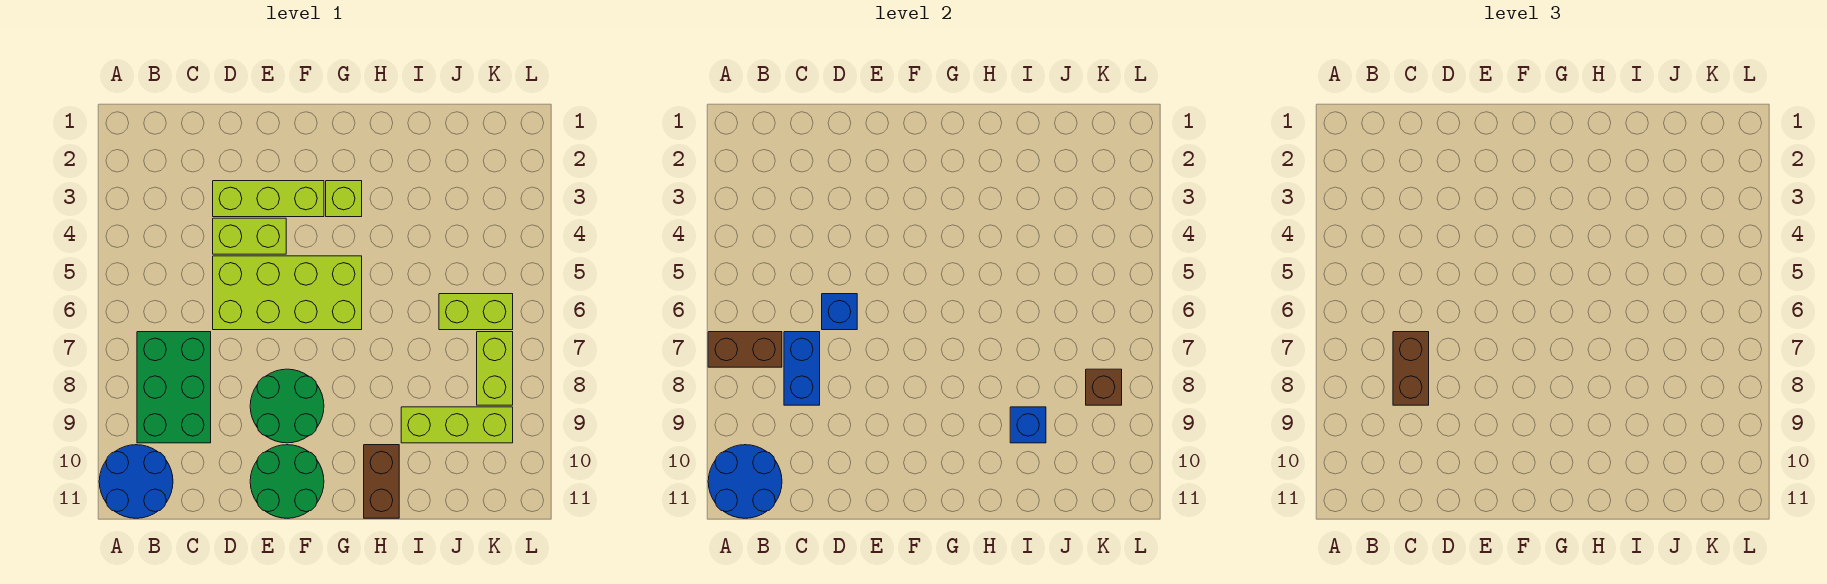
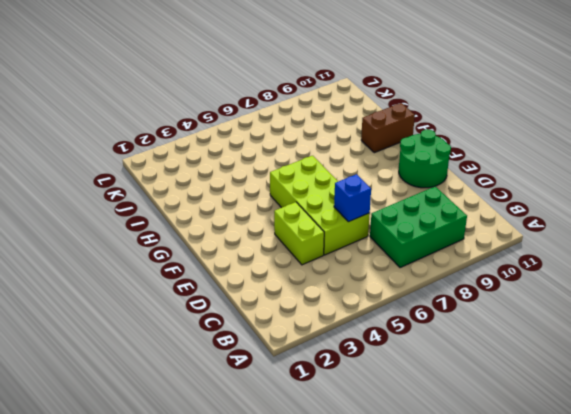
none -> blue 2x2 round brick [99,445,173,518]
none -> lime 1x3 brick [213,181,324,217]
none -> green 2x2 round brick [250,369,324,443]

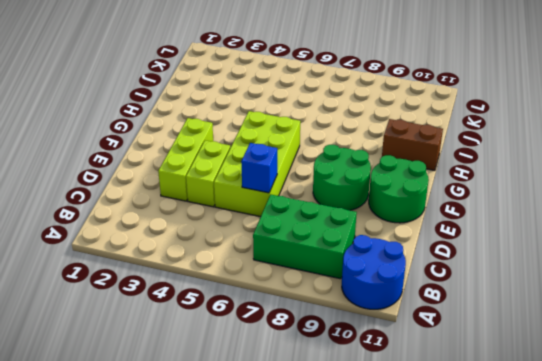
none -> lime 1x1 brick [326,181,362,217]
none -> lime 1x3 brick [401,407,513,443]
none -> lime 1x2 brick [439,294,513,330]

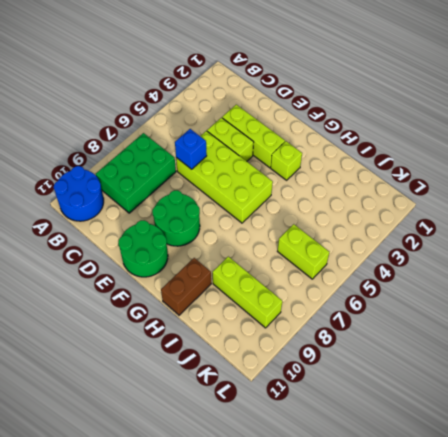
none -> lime 1x2 brick [477,332,513,405]
none -> brown 1x2 brick [708,332,782,367]
none -> blue 2x2 round brick [708,445,782,518]

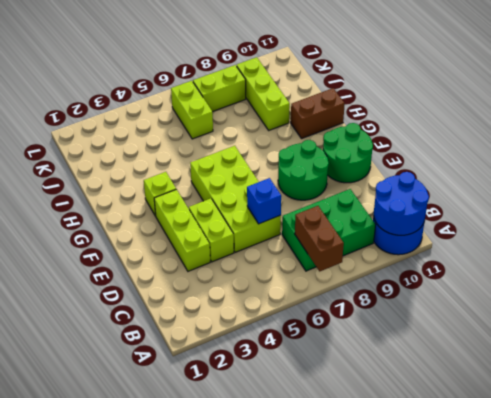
none -> blue 1x2 brick [784,332,820,405]
none -> blue 1x1 brick [1010,407,1046,443]
none -> brown 1x1 brick [1086,369,1122,405]

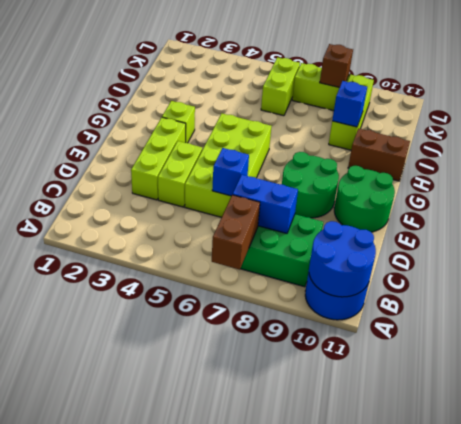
none -> brown 1x2 brick [1393,332,1429,405]

